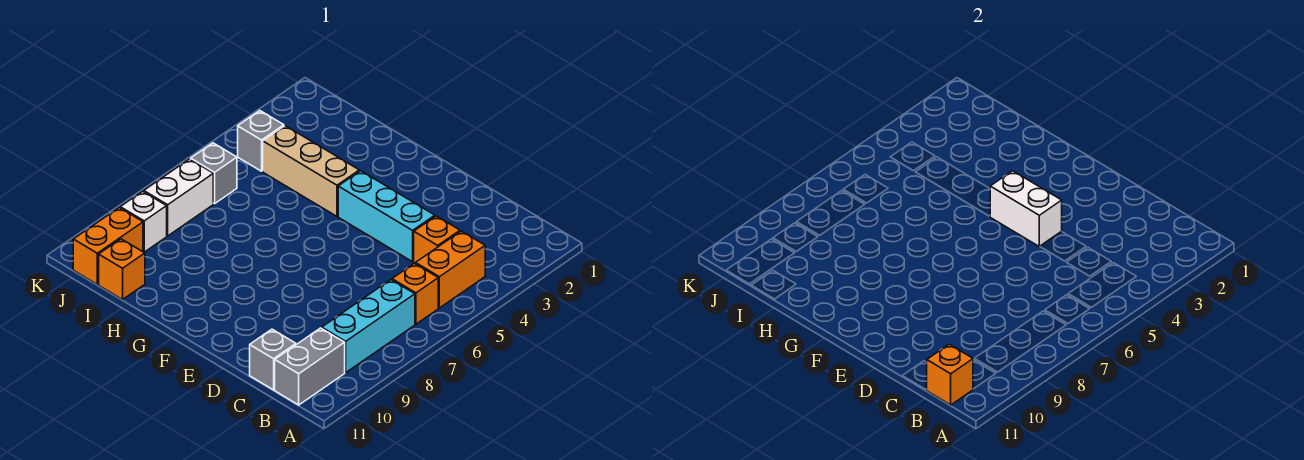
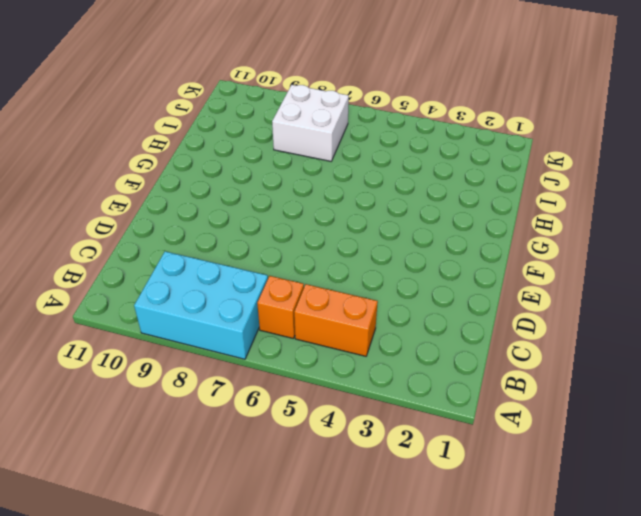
cyan 2x3 brick [134,251,268,359] -> cyan 1x3 brick [322,280,415,373]
white 2x2 brick [272,85,349,161] -> white 1x2 brick [144,159,213,236]
none -> grey 1x2 brick [275,328,345,405]
none -> orange 1x1 brick [414,216,460,264]
none -> grey 1x1 brick [250,329,296,390]

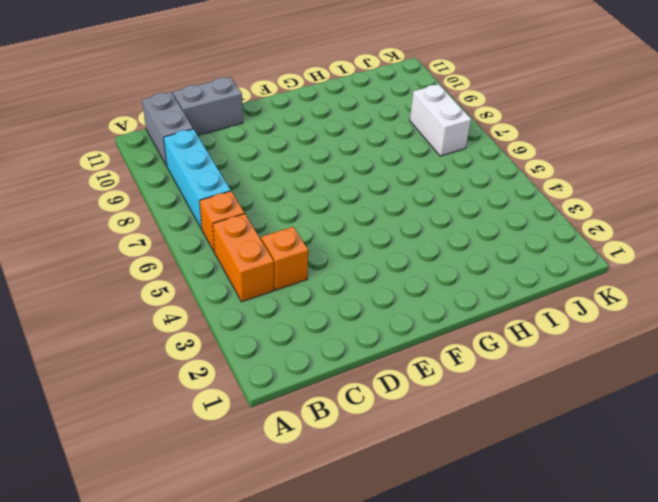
grey 1x2 brick [173,77,243,135] -> grey 1x1 brick [250,329,296,390]
none -> cyan 1x3 brick [338,171,435,262]
none -> tan 1x3 brick [263,126,359,216]
none -> orange 1x1 brick [99,239,145,300]

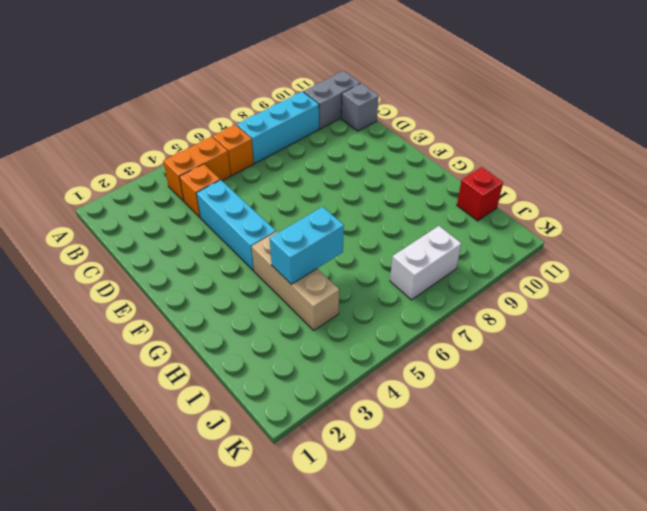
cyan 1x2 brick [269,207,344,284] -> none
red 1x1 brick [457,167,503,221] -> orange 1x1 brick [99,239,145,300]
none -> grey 1x1 brick [238,111,284,171]
none -> grey 1x1 brick [191,143,237,204]
none -> white 1x1 brick [120,191,167,252]

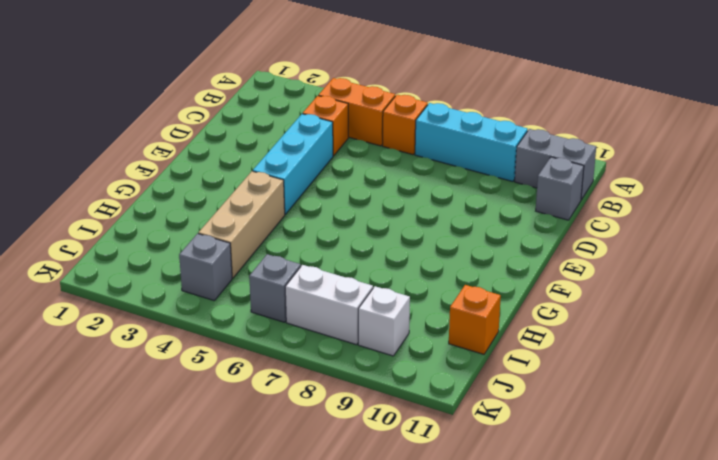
none -> orange 1x2 brick [73,208,143,284]
none -> orange 1x1 brick [927,344,973,405]
none -> white 1x2 brick [990,171,1062,247]

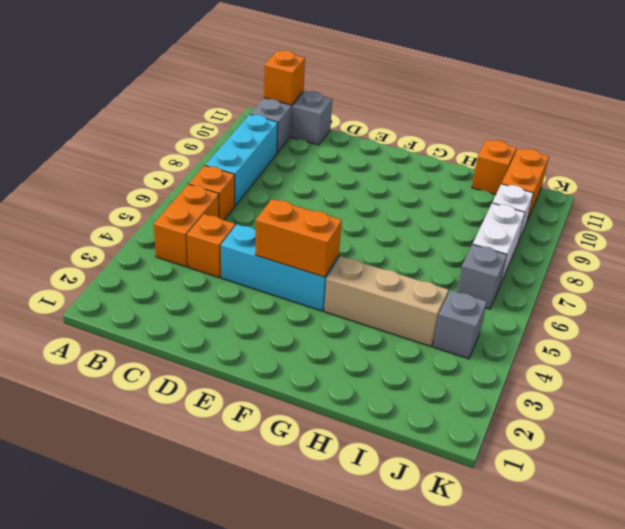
orange 1x2 brick [255,199,342,277] -> white 1x2 brick [990,171,1062,247]

